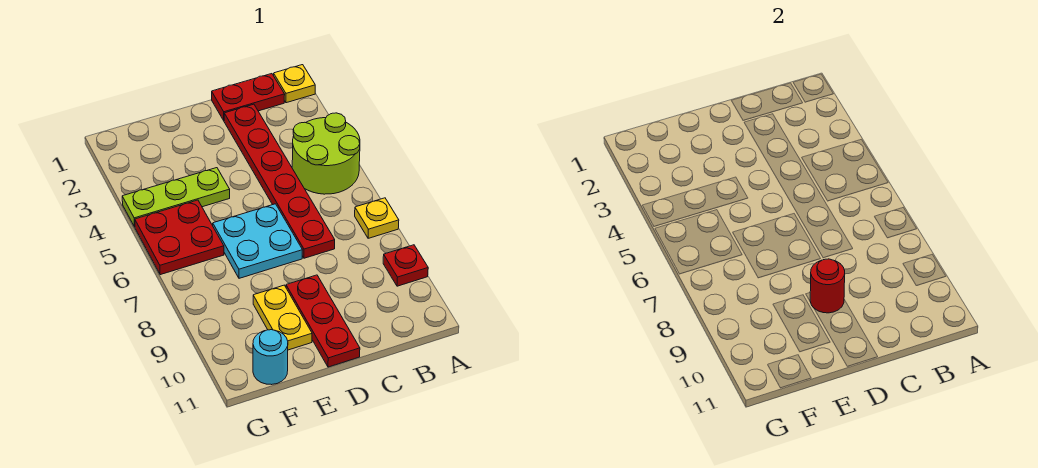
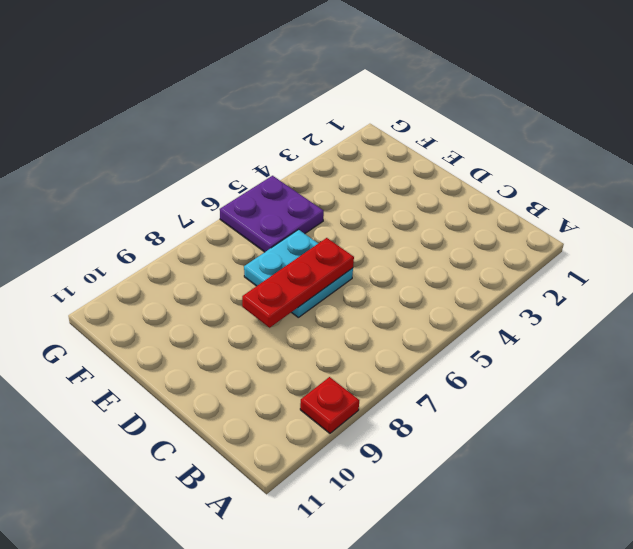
red 1x3 plate [242,238,354,328] -> red 1x3 plate moved to [286,275,360,367]
purple 2x2 plate [220,176,324,252] -> red 2x2 plate [135,200,224,275]
none -> yellow 1x1 plate [274,65,315,103]
none -> lime 2x2 round brick [292,113,360,194]
none -> yellow 1x1 plate [355,198,399,238]

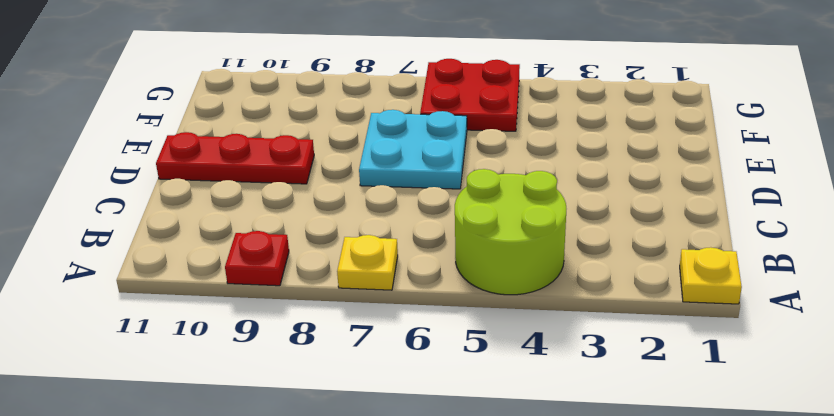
none -> red 1x2 plate [212,74,285,120]
none -> red 1x6 plate [224,104,335,258]
none -> lime 1x3 plate [122,168,230,227]

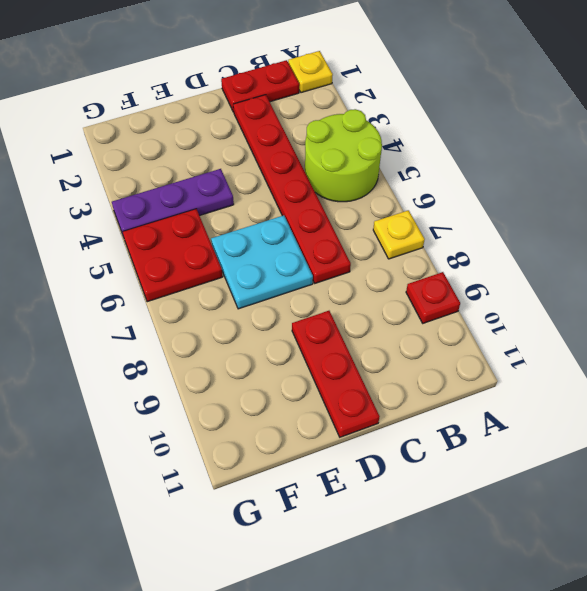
purple 1x3 plate [112,169,234,237] -> lime 1x3 plate [122,168,230,227]
none -> yellow 1x2 plate [253,285,312,350]
none -> cyan 1x1 round brick [253,330,288,385]
none -> red 1x1 round brick [810,259,845,313]

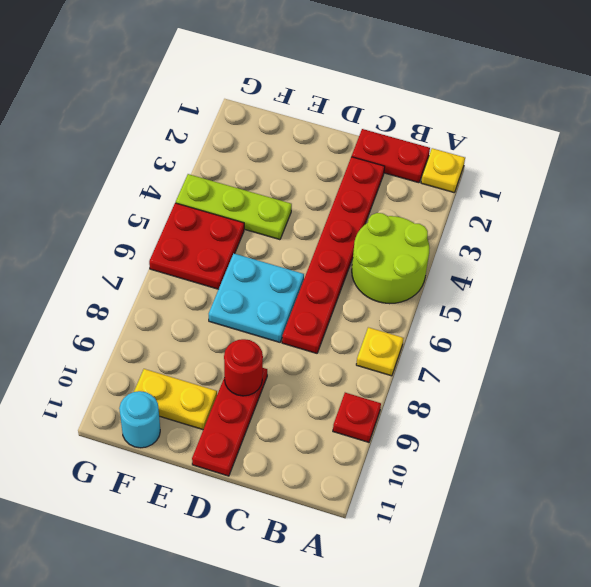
yellow 1x2 plate [134,369,217,430] -> yellow 1x2 plate turned to [253,285,312,350]

